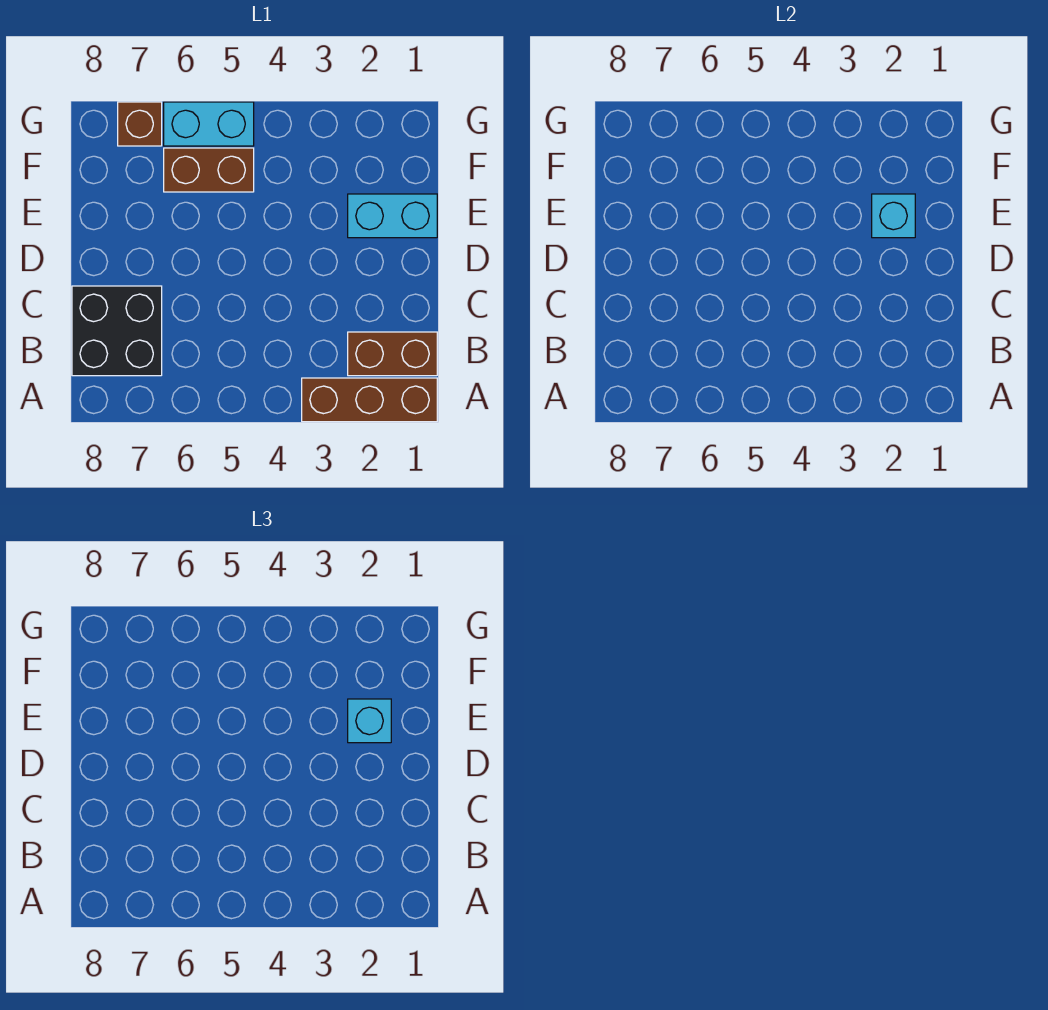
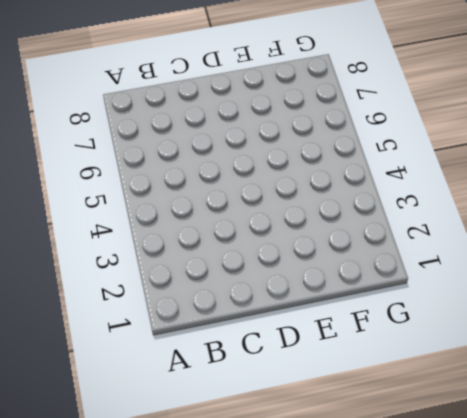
none -> brown 1x3 brick [302,378,437,422]
none -> brown 1x2 brick [348,332,437,376]

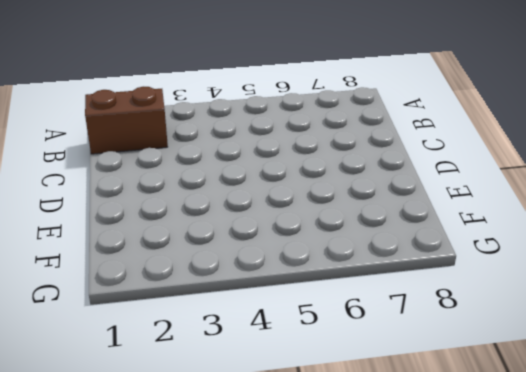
none -> brown 1x3 brick [302,378,437,422]
none -> black 2x2 brick [72,286,162,376]

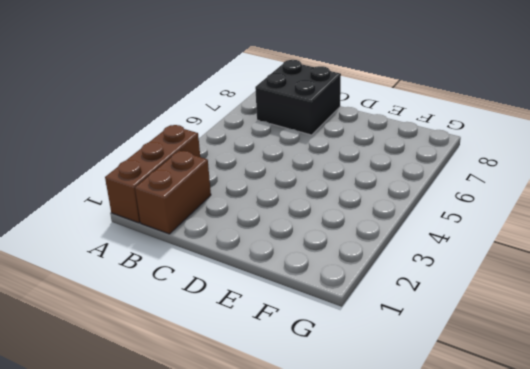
none -> cyan 1x2 brick [348,194,437,238]
none -> brown 1x2 brick [164,148,254,192]

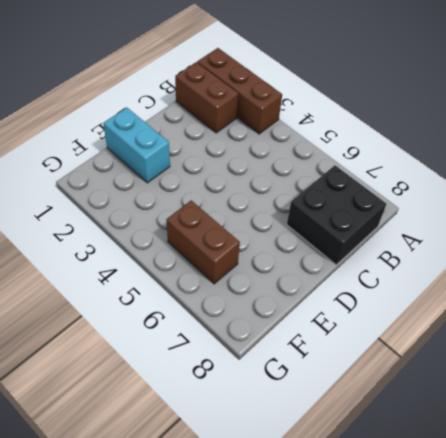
none -> cyan 1x2 brick [164,102,254,146]
none -> brown 1x1 brick [118,102,162,146]

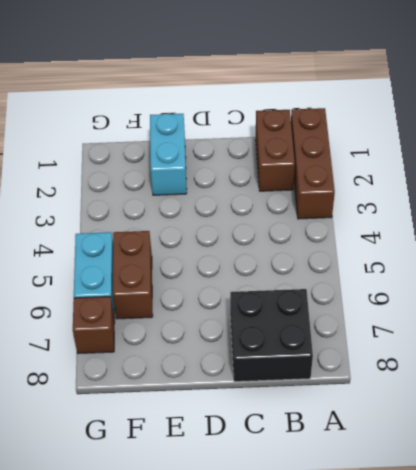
none -> cyan 1x1 brick [872,194,915,238]
none -> cyan 1x1 brick [348,699,391,743]

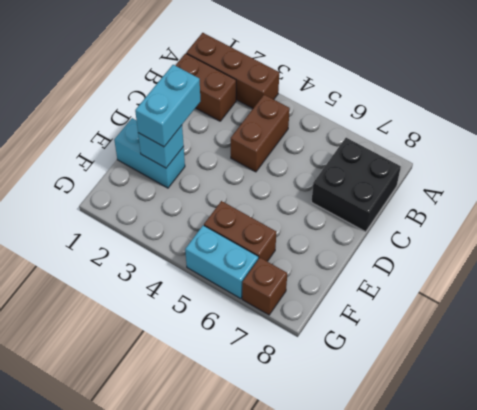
brown 1x2 brick [231,95,290,172] -> none
cyan 1x2 brick [135,65,201,147] -> cyan 1x1 brick [348,699,391,743]

